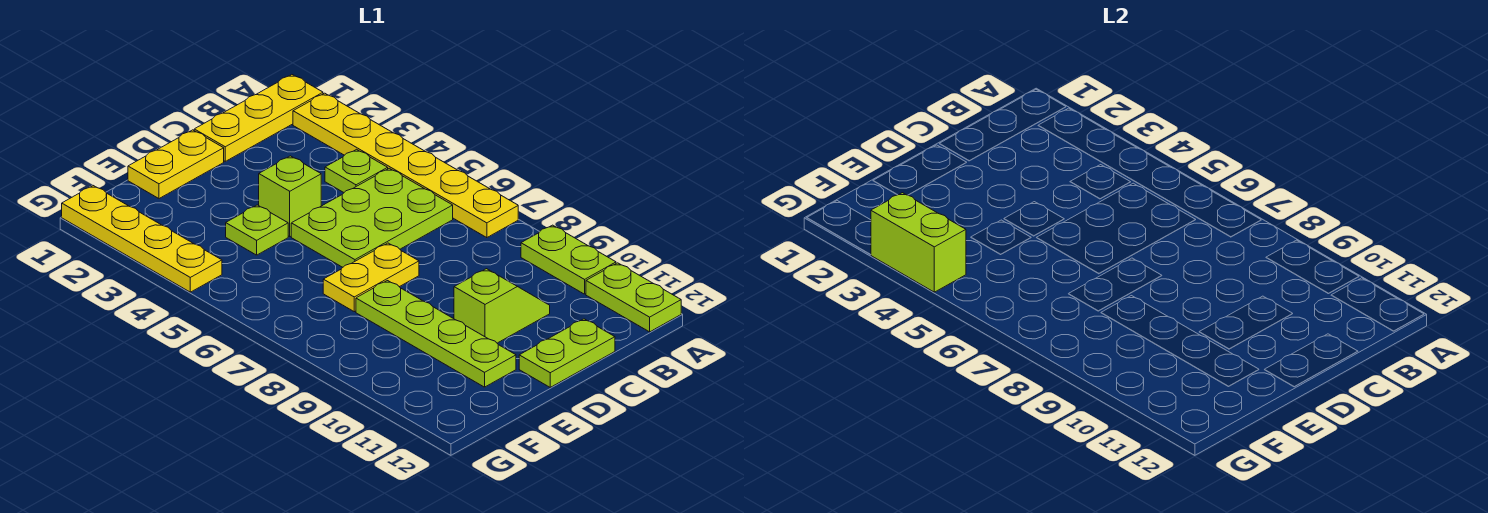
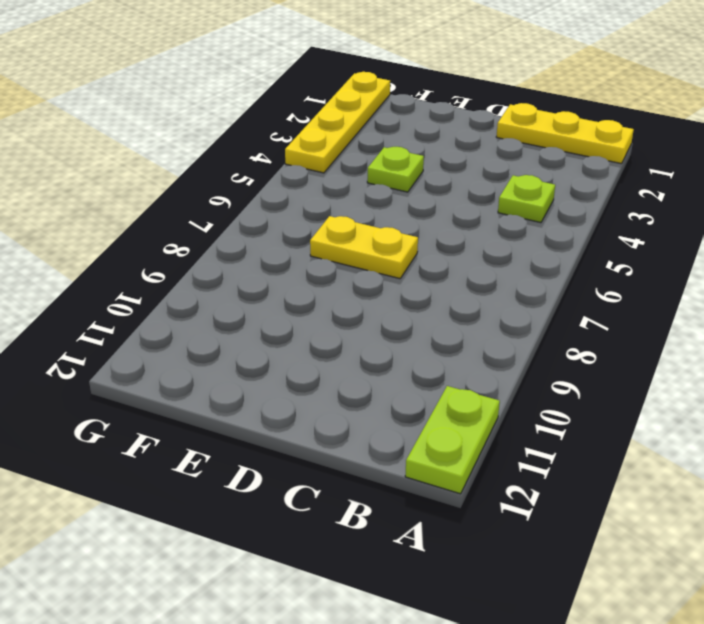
none -> yellow 1x6 plate [293,93,518,238]
none -> lime 1x2 plate [521,225,616,294]
none -> lime 2x3 plate [291,168,453,267]

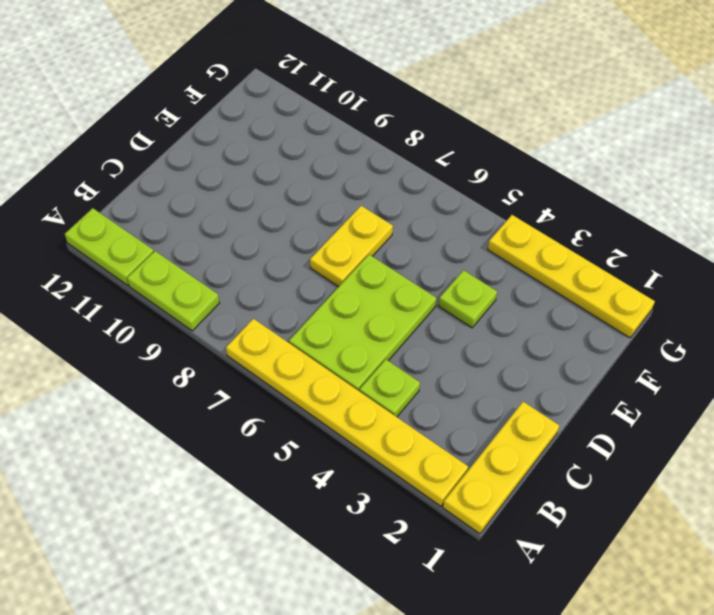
none -> lime 1x2 slope [454,269,550,343]
none -> lime 1x2 plate [519,319,615,387]
none -> yellow 1x2 plate [128,130,224,199]

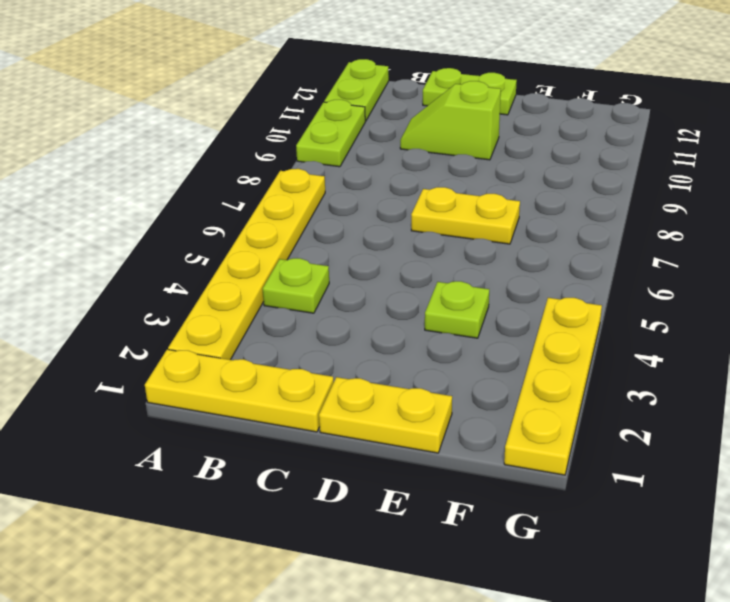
none -> lime 2x3 plate [291,168,453,267]
none -> lime 1x1 brick [259,156,321,236]
none -> lime 1x4 plate [356,281,516,387]

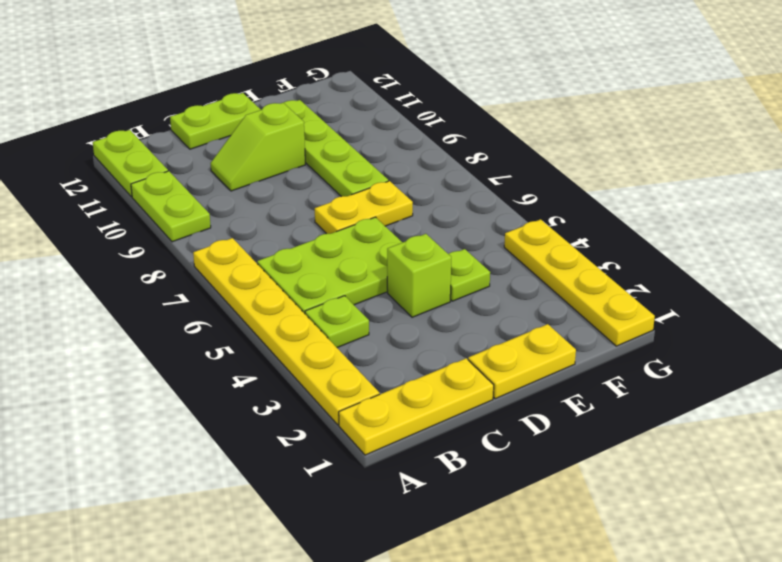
none -> lime 1x2 brick [871,193,966,292]

